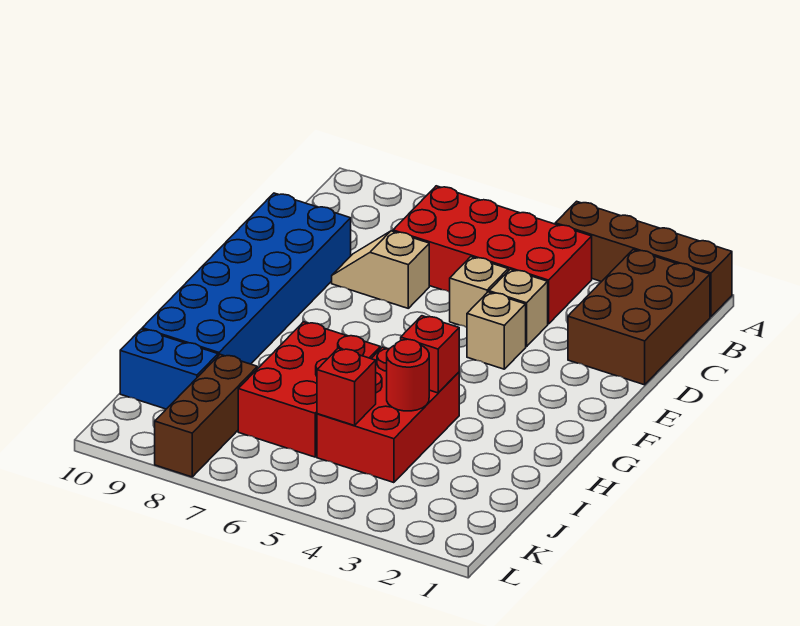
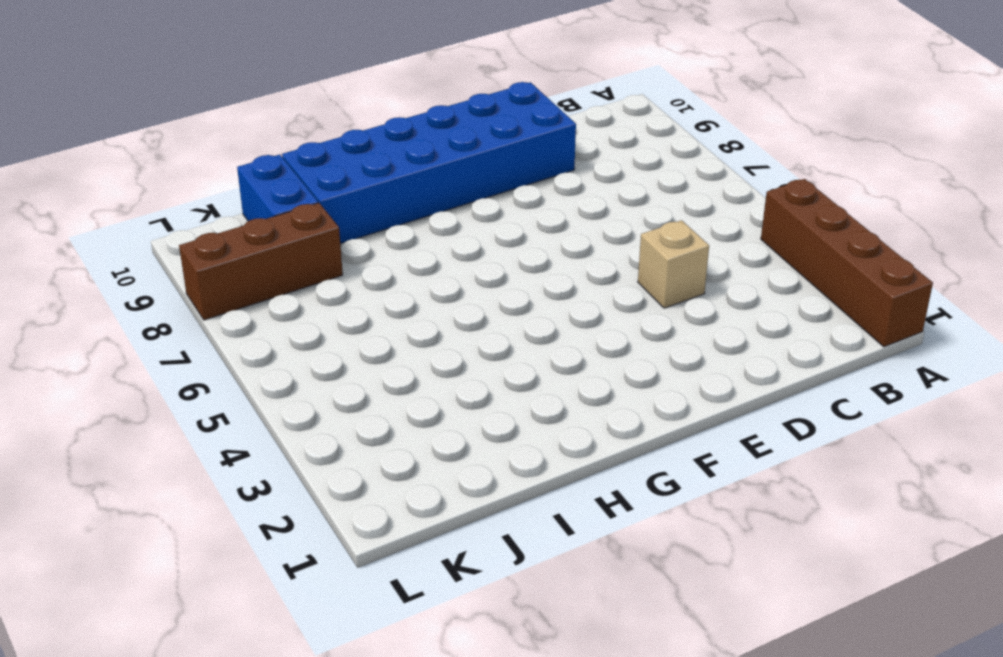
none -> brown 2x3 brick [568,249,710,385]
none -> red 2x4 brick [393,186,592,324]
none -> tan 1x1 brick [450,257,508,327]

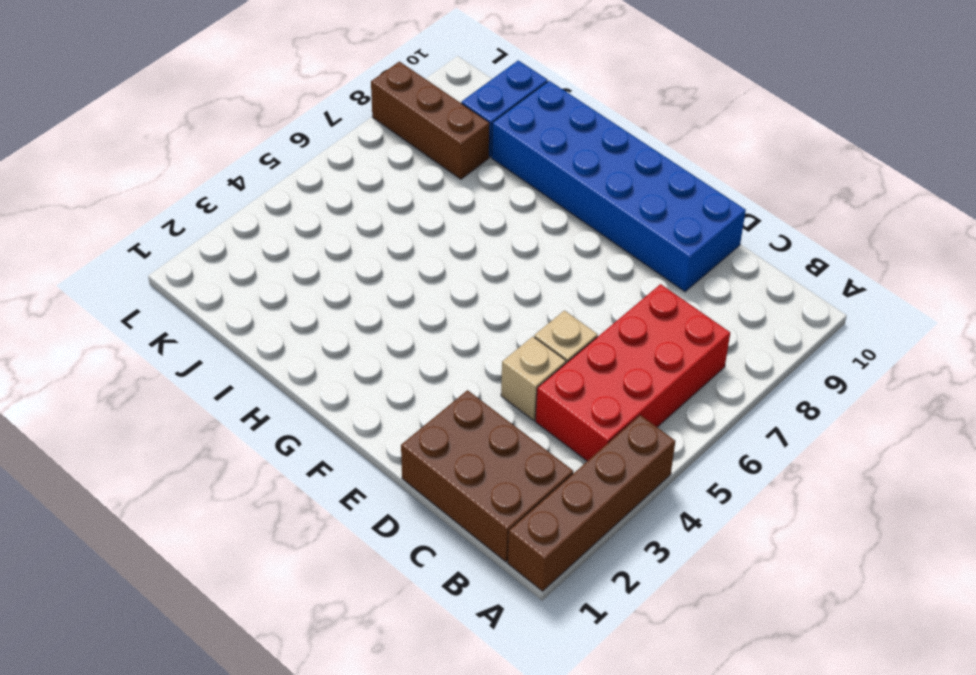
none -> tan 1x2 slope [332,231,429,308]
none -> tan 1x1 brick [467,292,526,369]
none -> red 2x3 brick [317,347,459,483]

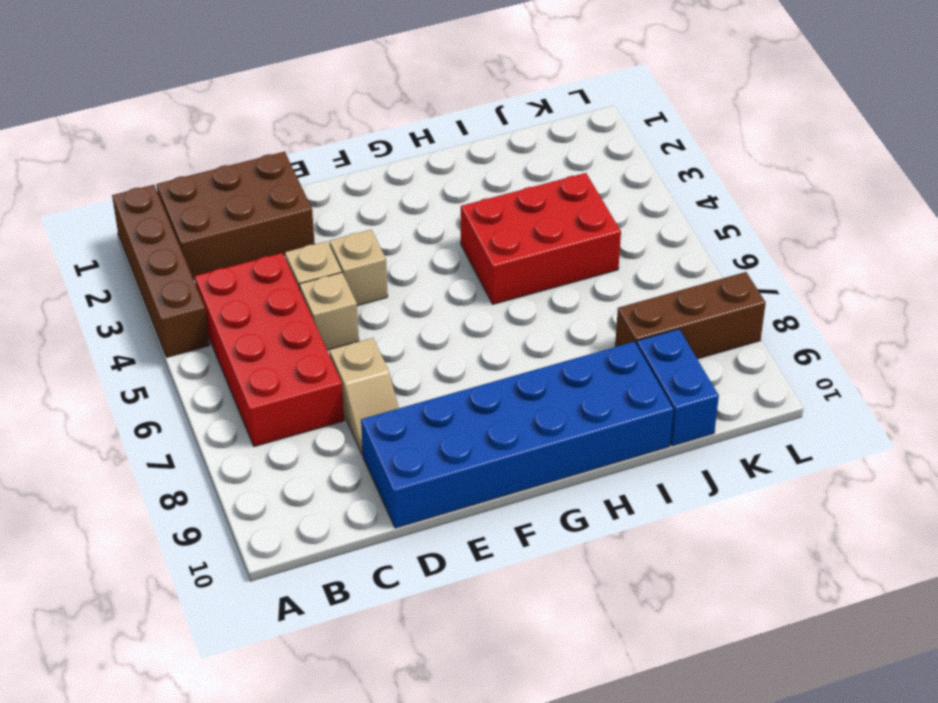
none -> red 2x3 brick [238,322,380,457]
none -> red 1x1 brick [401,316,459,393]
none -> red 1x1 round brick [387,339,429,411]

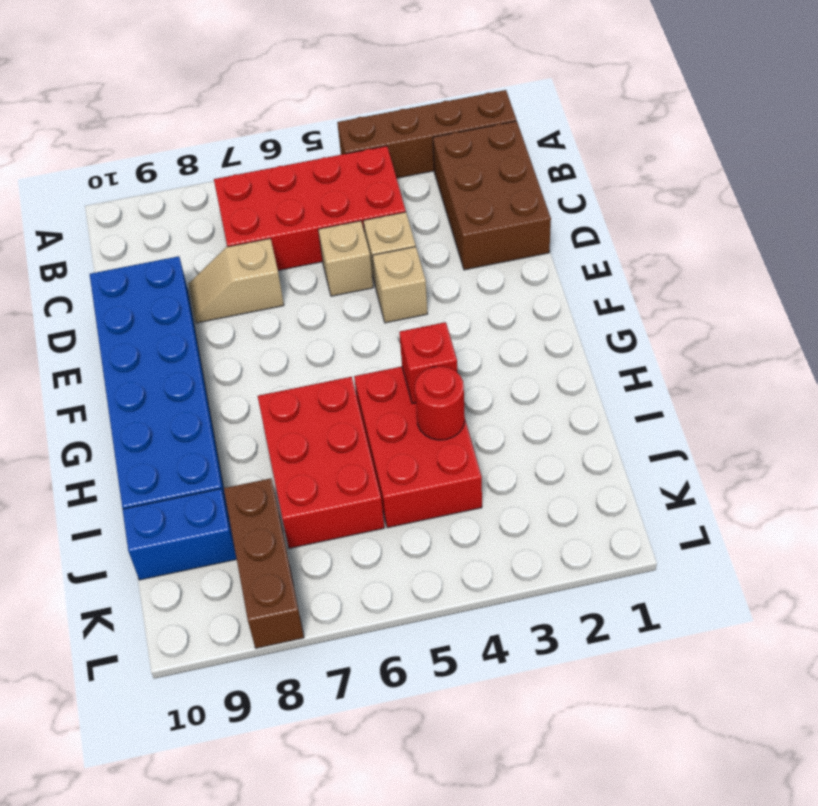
none -> red 1x1 brick [317,348,376,426]

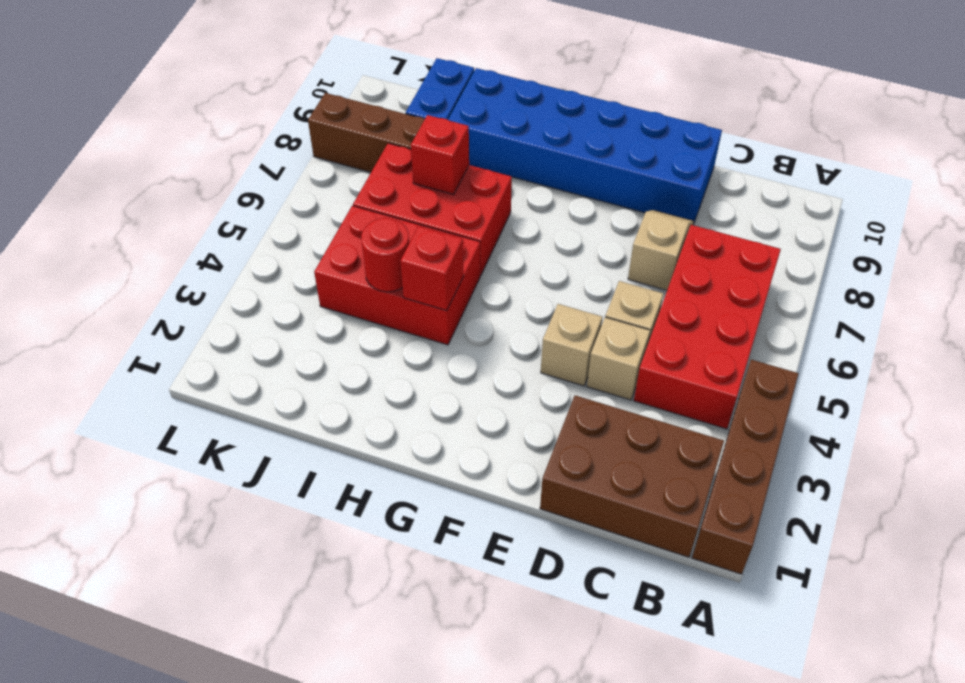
red 1x1 brick [411,115,469,194] -> red 1x1 brick moved to [317,348,376,426]

